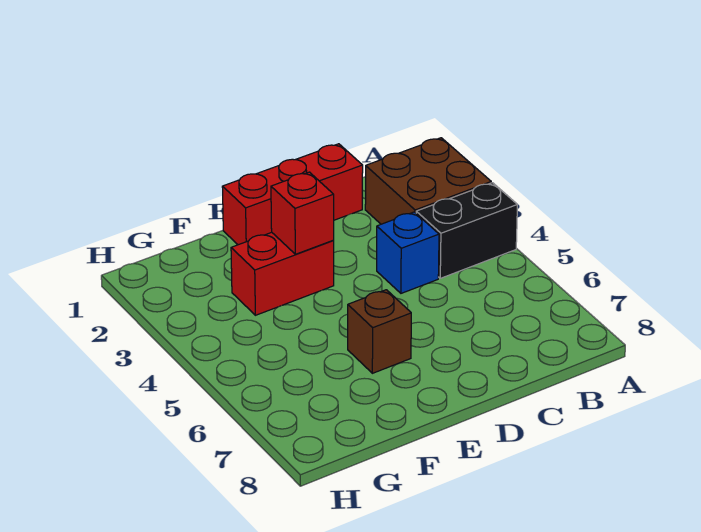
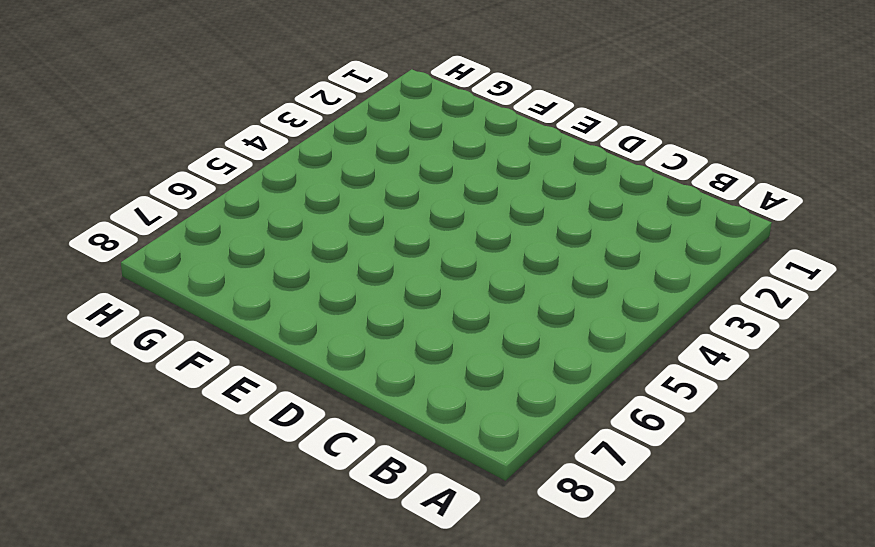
none -> brown 2x2 brick [365,138,491,224]
none -> black 1x2 brick [416,183,517,278]

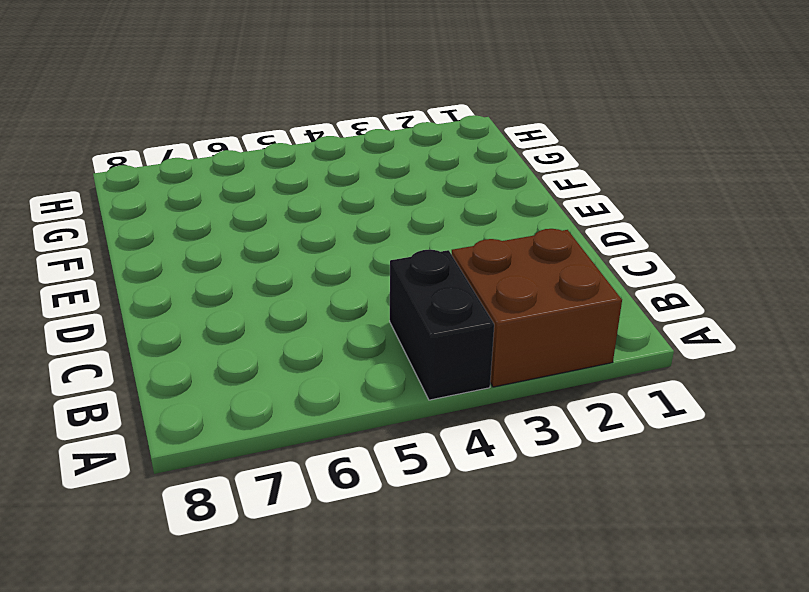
none -> red 1x3 brick [222,144,363,245]
none -> blue 1x1 brick [377,212,439,293]

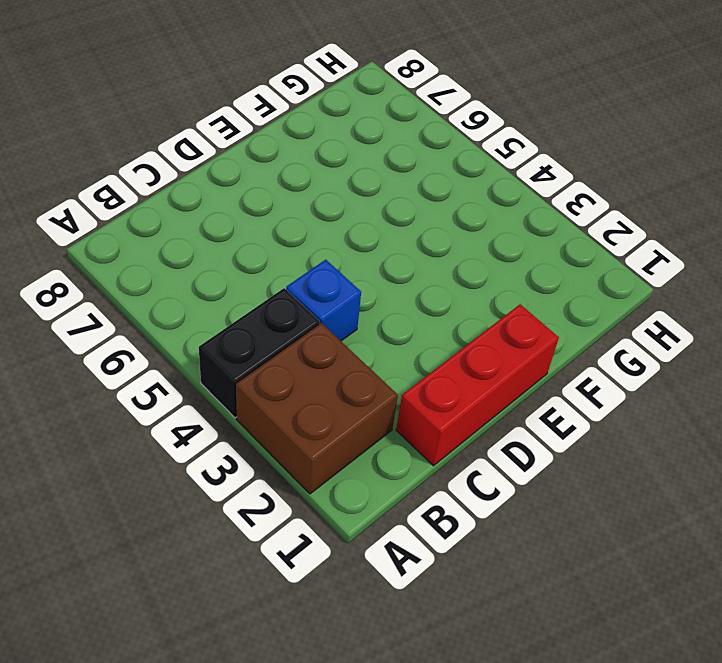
none -> red 1x2 brick [231,232,334,315]
none -> brown 1x1 brick [348,290,411,373]

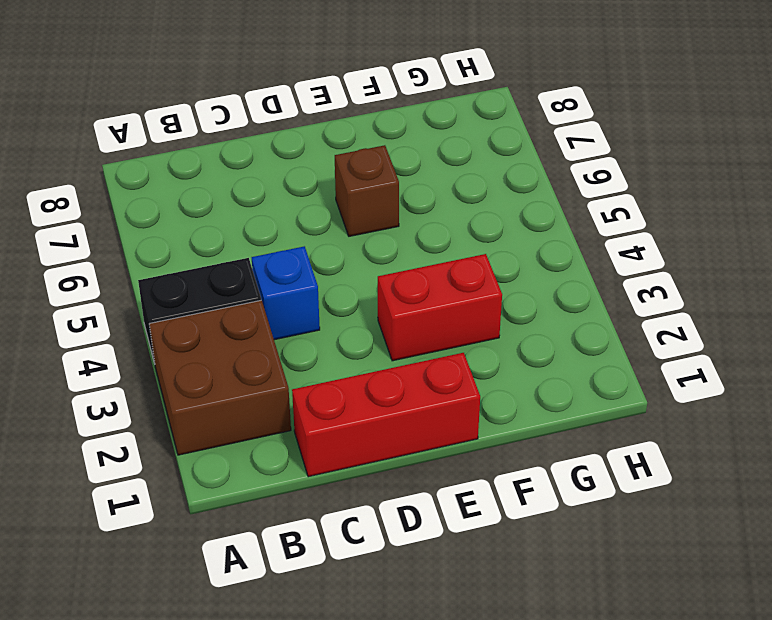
none -> red 1x1 brick [271,172,334,254]

